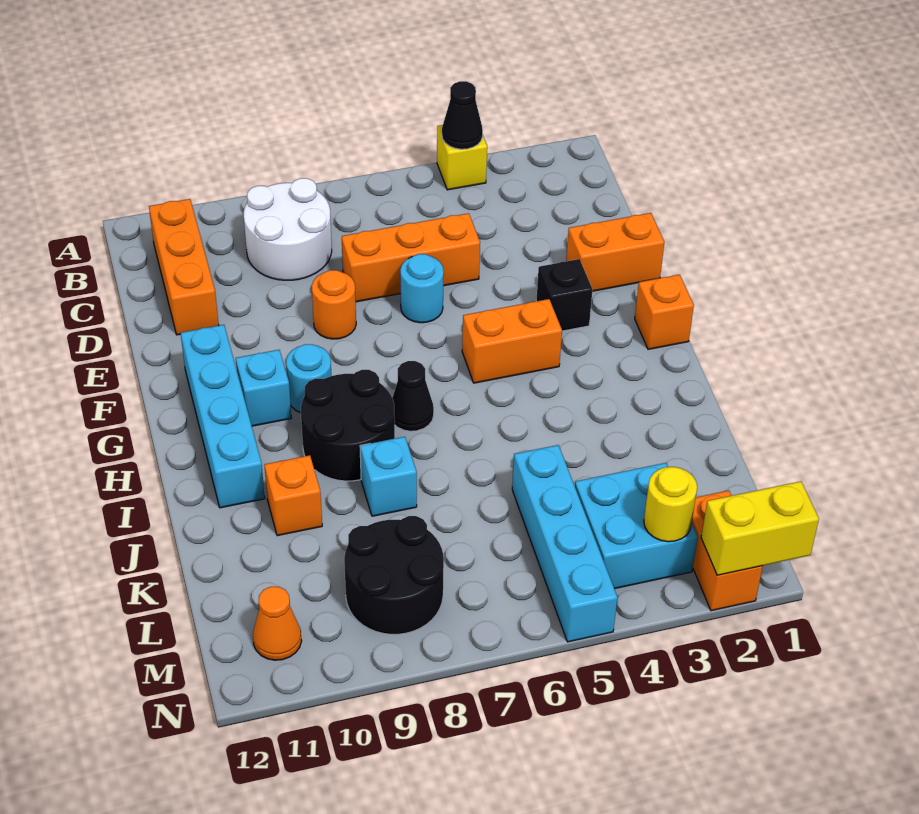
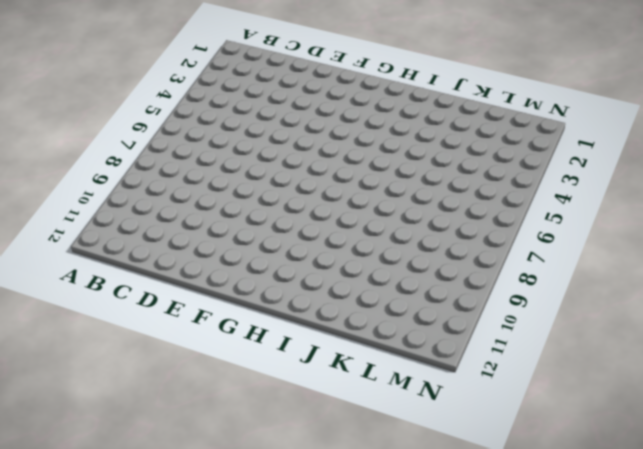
none -> yellow 1x1 brick [437,125,487,190]
none -> white 2x2 round brick [244,178,332,280]
none -> orange 1x3 brick [149,199,219,335]

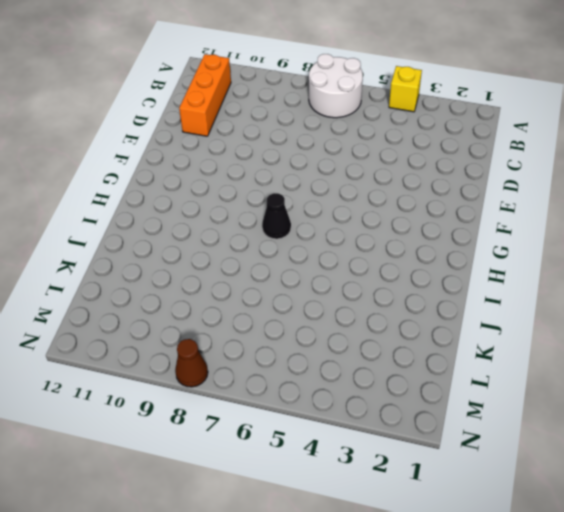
white 2x2 round brick [309,54,363,118] -> white 2x2 round brick moved to [244,178,332,280]
brown 1x1 cone [175,339,208,387] -> none
none -> orange 1x3 brick [342,213,480,302]
none -> orange 1x2 brick [566,213,664,291]
none -> cyan 1x1 round brick [400,254,444,323]

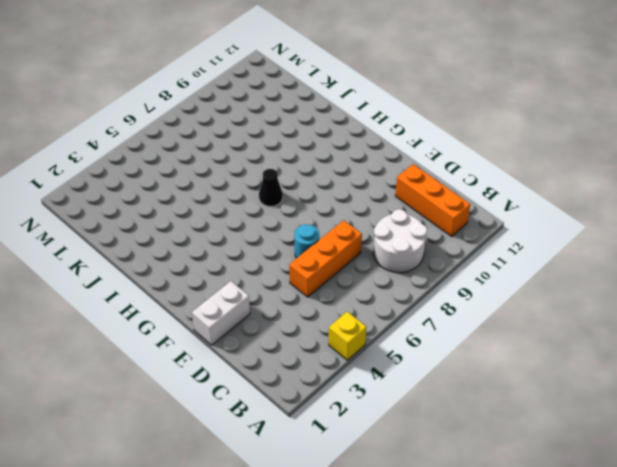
white 1x2 brick [192,281,250,345] -> orange 1x2 brick [566,213,664,291]
none -> orange 1x1 round brick [312,270,356,339]
none -> black 1x1 brick [536,259,593,331]
none -> cyan 1x4 brick [181,325,265,508]

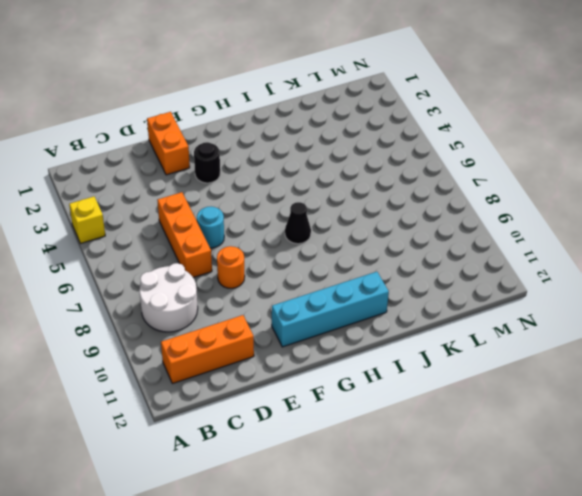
black 1x1 round brick [194,142,220,183] -> black 1x1 brick [536,259,593,331]
none -> orange 1x1 brick [635,275,694,349]
none -> orange 1x2 brick [462,299,562,383]
none -> cyan 1x1 round brick [286,344,331,413]

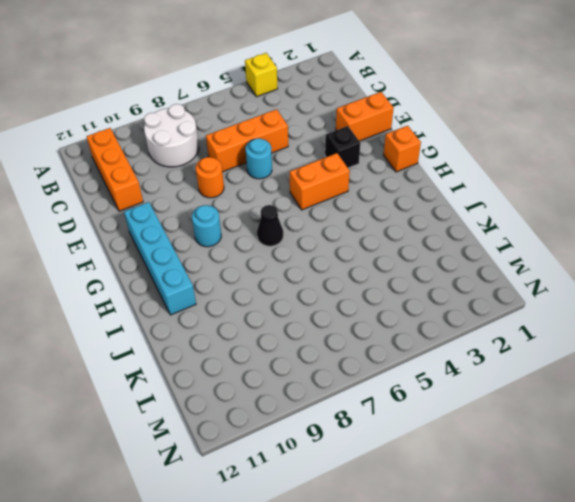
none -> cyan 1x1 brick [236,350,291,426]
none -> black 2x2 round brick [301,370,395,481]
none -> cyan 1x1 brick [360,437,417,516]

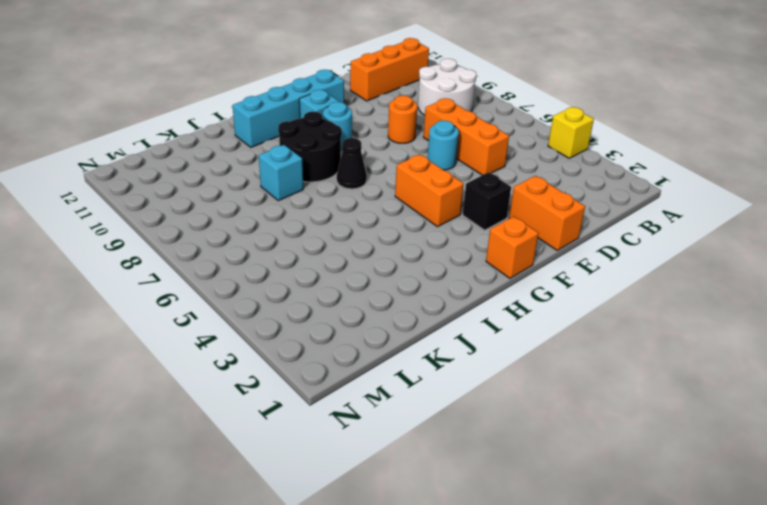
none -> orange 1x1 brick [265,455,322,536]
none -> cyan 1x4 brick [512,445,617,642]
none -> cyan 2x2 brick [575,463,698,589]

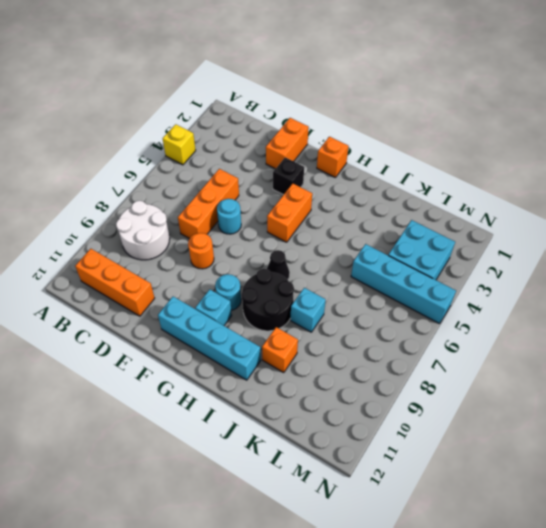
none -> black 2x2 round brick [344,516,444,634]
none -> orange 1x2 brick [692,491,763,611]
none -> orange 1x1 cone [253,587,302,660]

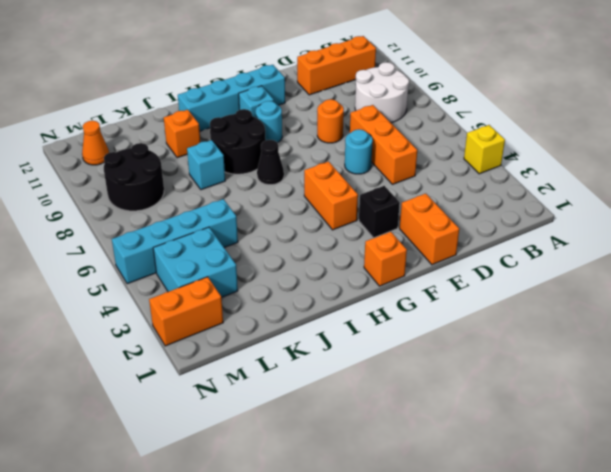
none -> black 1x1 cone [442,81,483,149]
none -> yellow 1x1 round brick [644,467,697,542]
none -> yellow 1x2 brick [701,481,819,575]

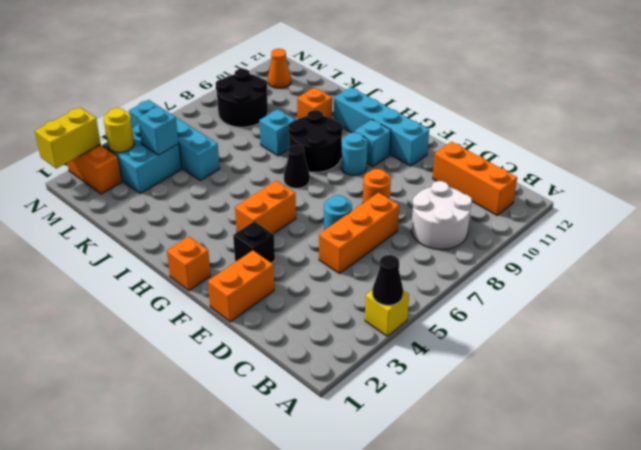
cyan 1x1 brick [138,106,179,155] -> none

